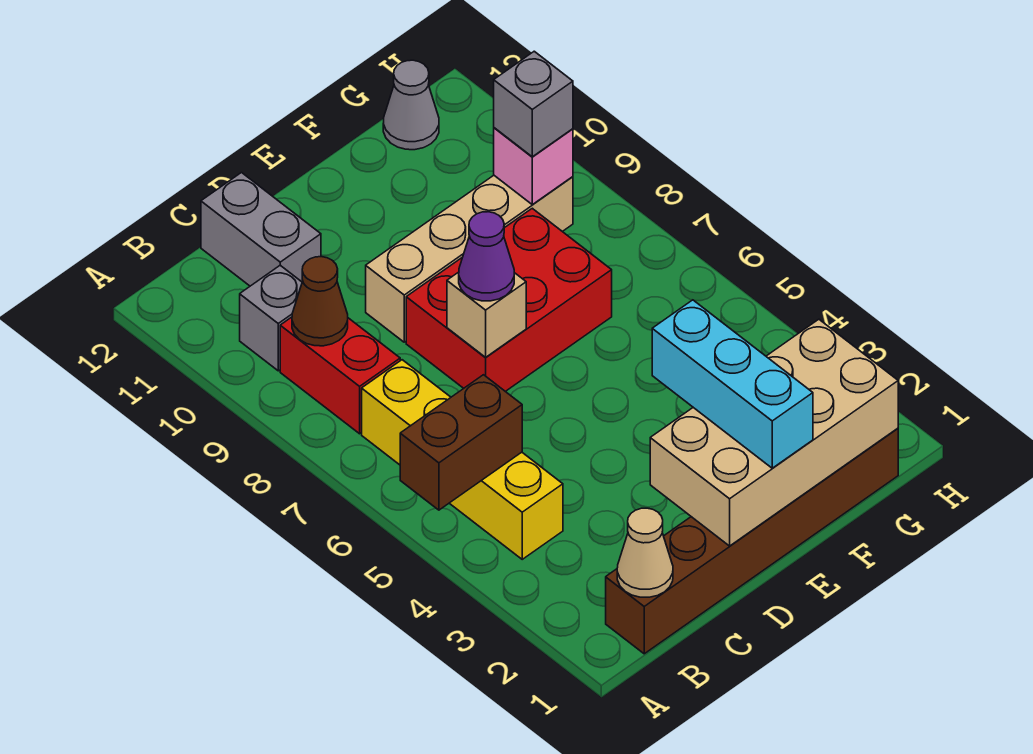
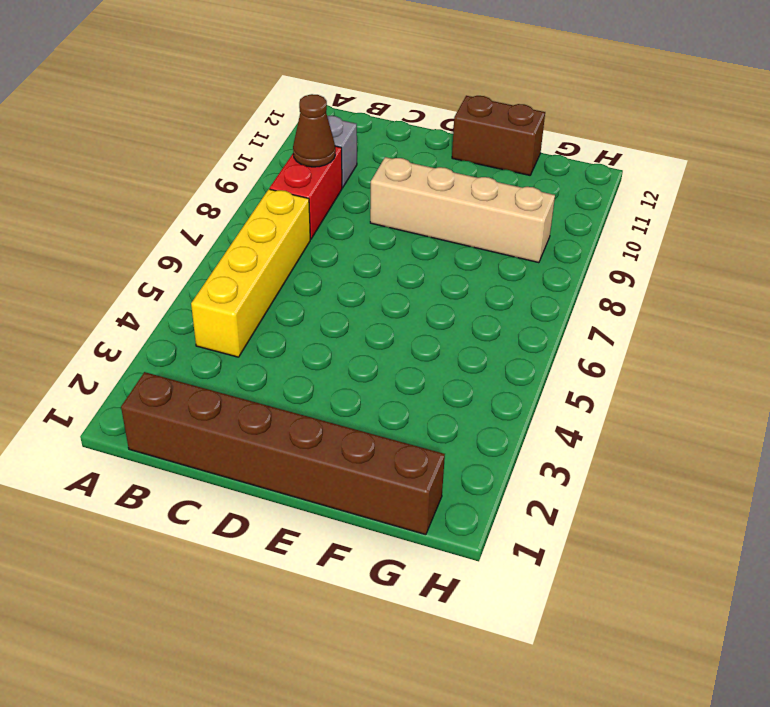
brown 1x2 brick [452,96,545,175] -> brown 1x2 brick moved to [400,375,522,510]
none -> grey 1x2 brick [201,173,321,286]
none -> red 2x3 brick [406,208,612,391]
none -> grey 1x1 cone [383,60,439,150]

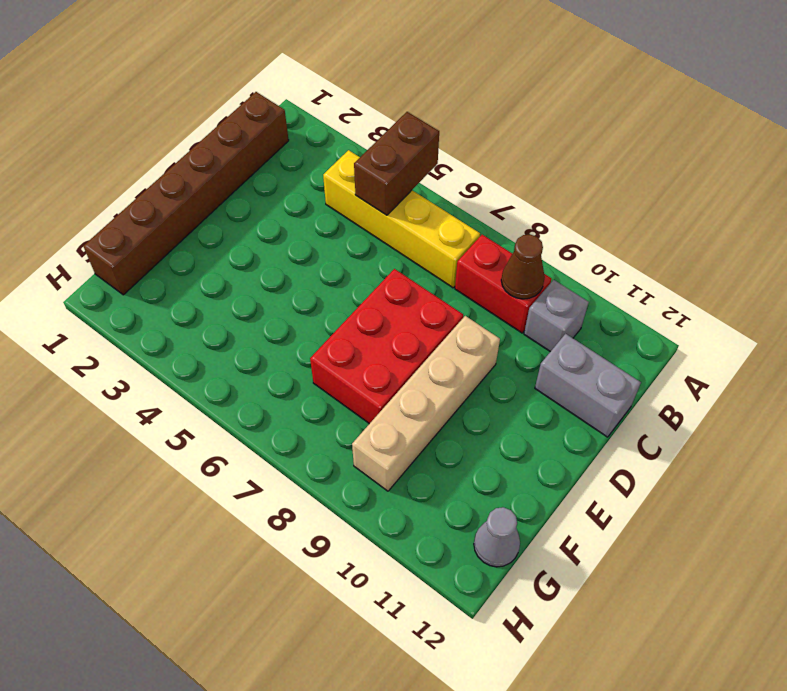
none -> tan 1x1 cone [617,508,673,597]
none -> tan 2x4 brick [650,319,898,546]
none -> tan 1x1 brick [447,272,526,357]

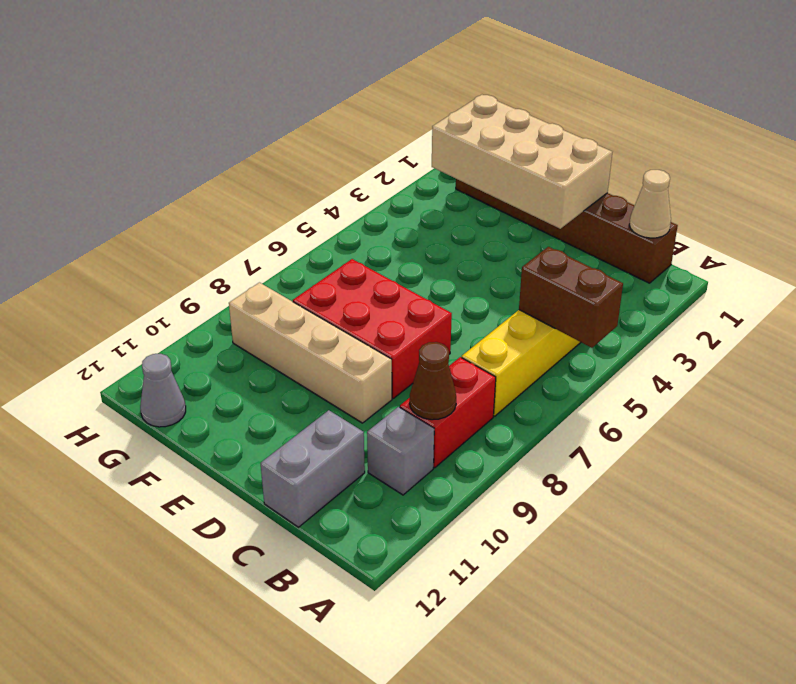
none -> tan 1x1 brick [447,272,526,357]
none -> pink 1x1 brick [494,128,573,204]
none -> purple 1x1 cone [459,212,514,301]

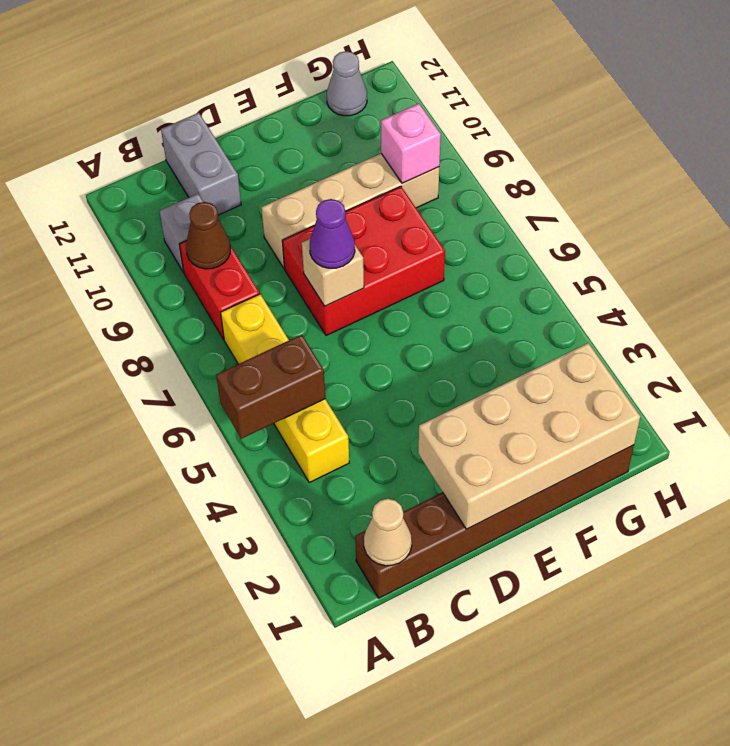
none -> cyan 1x3 brick [652,300,813,468]
none -> grey 1x1 brick [494,51,573,157]

